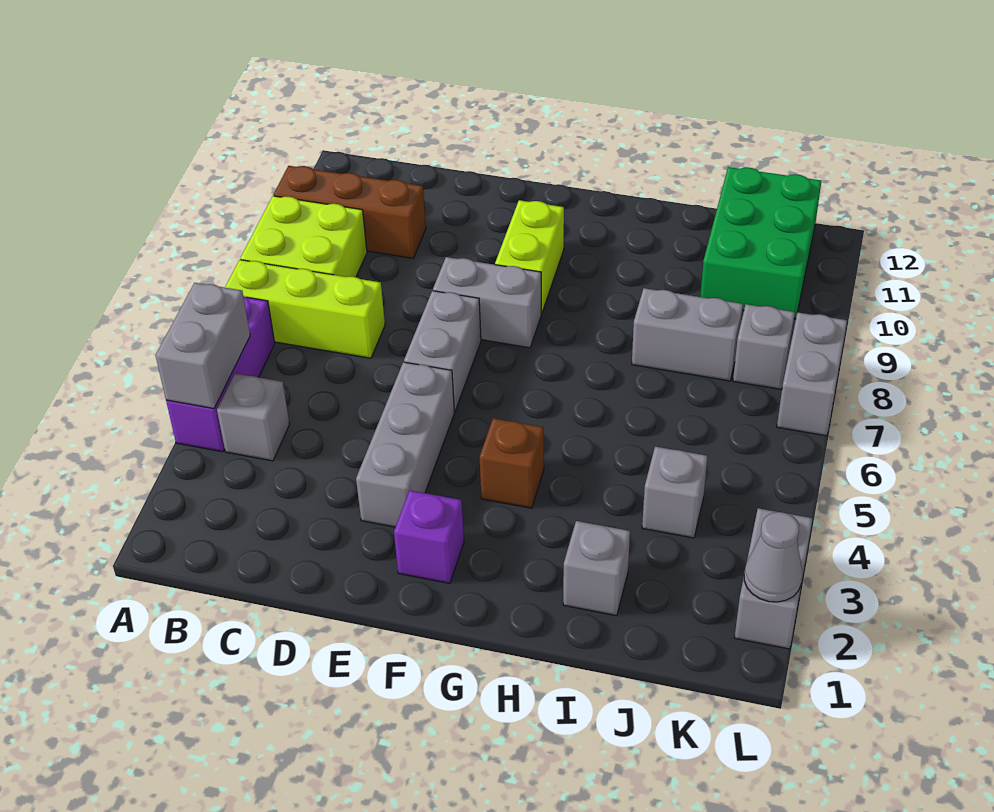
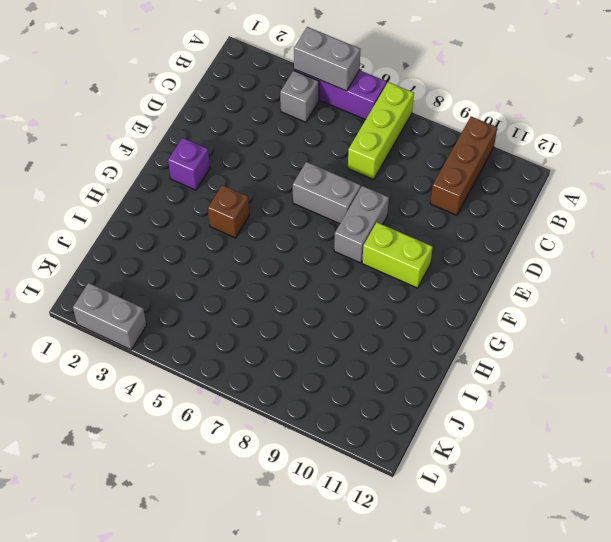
none -> lime 2x2 brick [240,196,367,277]
none -> grey 1x3 brick [356,362,454,527]
none -> grey 1x1 brick [563,521,630,616]

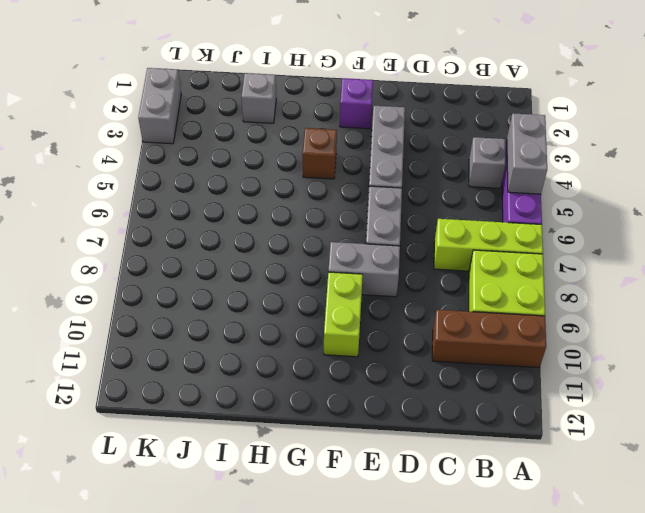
none -> grey 1x2 brick [632,288,743,381]
none -> grey 1x1 brick [642,447,707,538]
none -> green 2x3 brick [700,167,821,319]

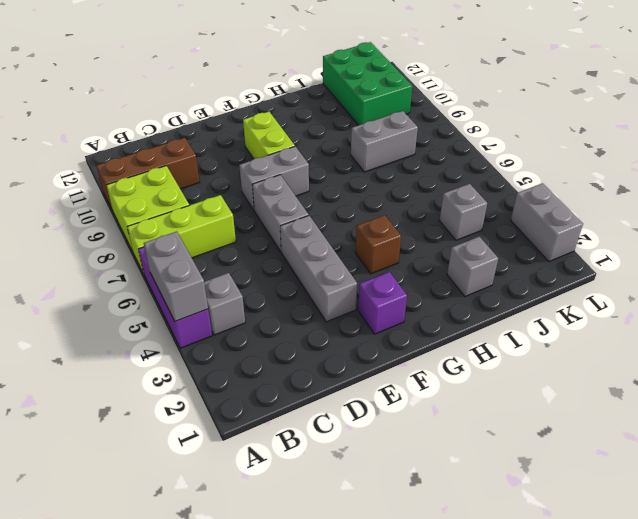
none -> grey 1x1 brick [733,304,795,390]
none -> grey 1x2 brick [777,312,847,436]
none -> grey 1x1 cone [744,512,802,602]

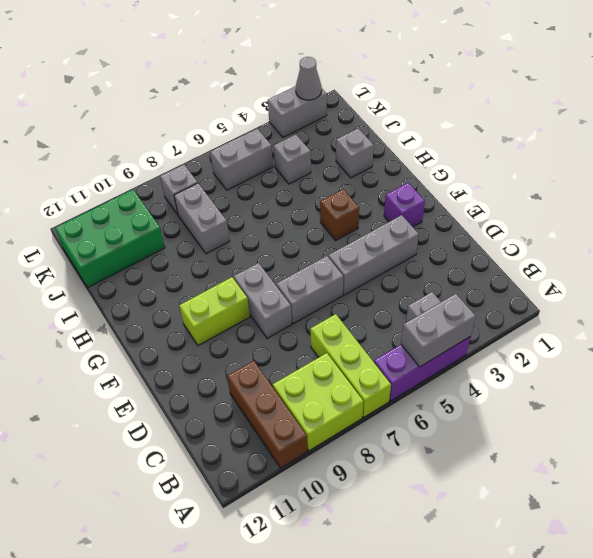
grey 1x2 brick [210,129,273,190] -> grey 1x2 brick moved to [777,312,847,436]

